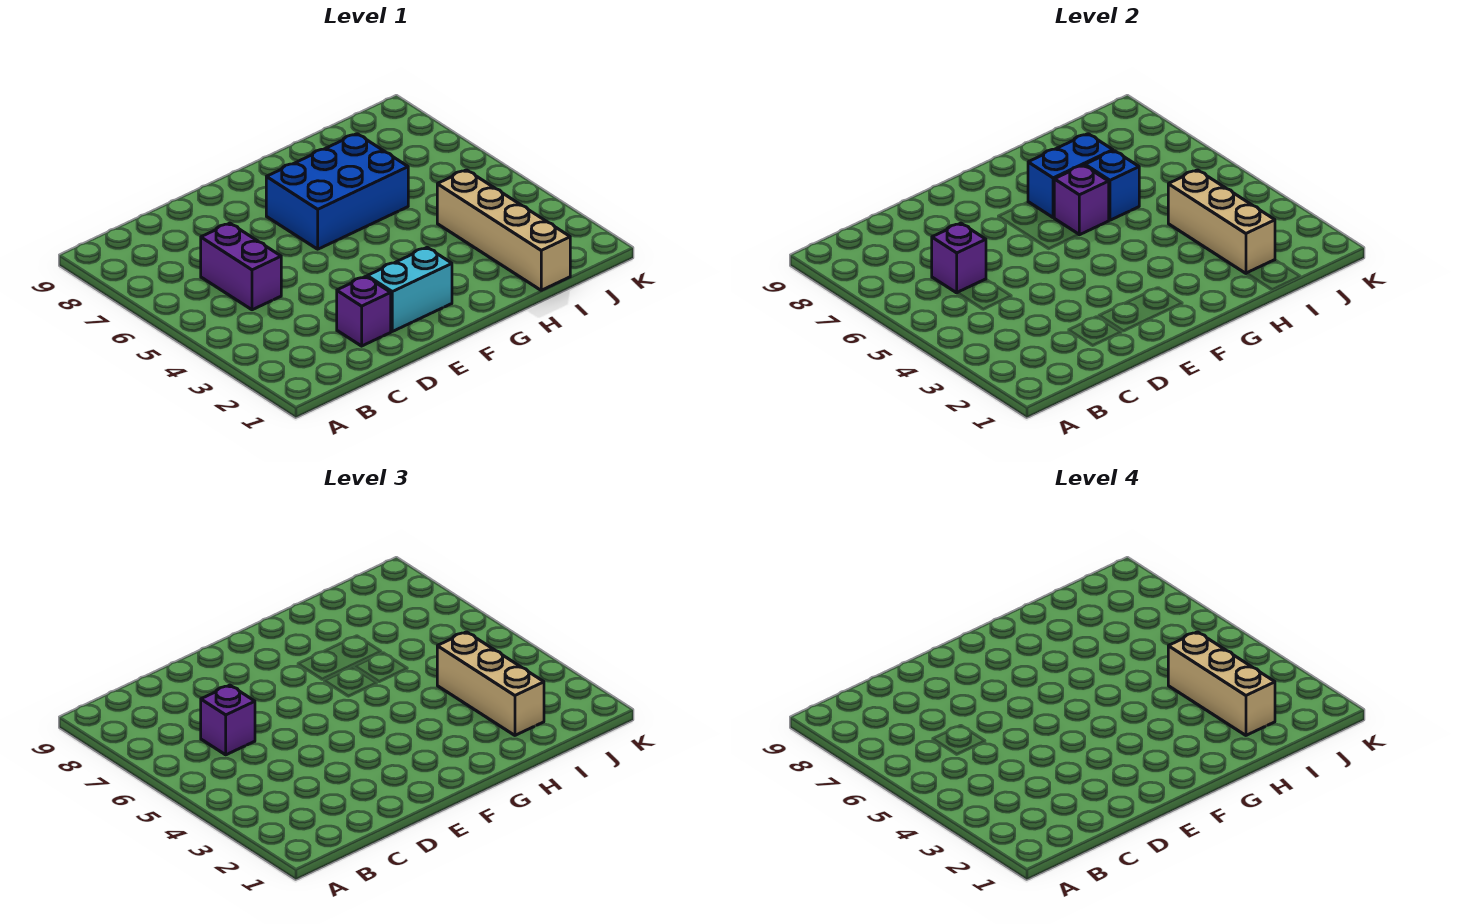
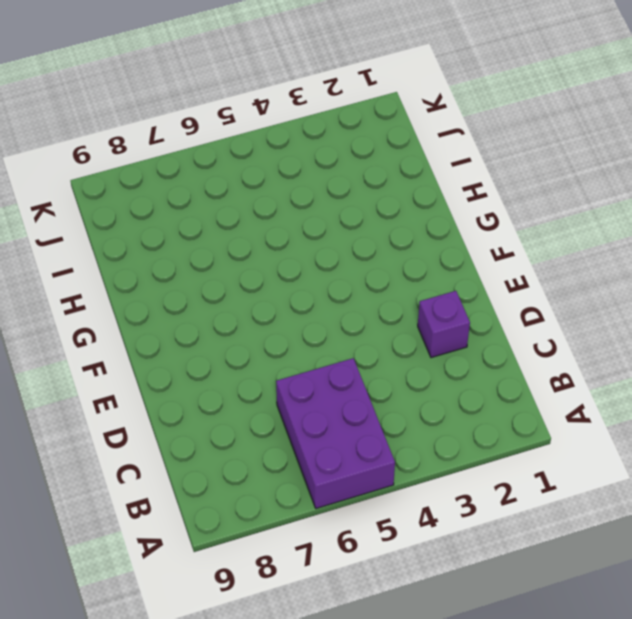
purple 2x3 brick [276,358,395,509] -> purple 1x2 brick [201,223,281,310]
none -> cyan 1x2 brick [367,248,452,331]
none -> blue 2x3 brick [266,134,408,249]
none -> tan 1x4 brick [437,170,570,290]

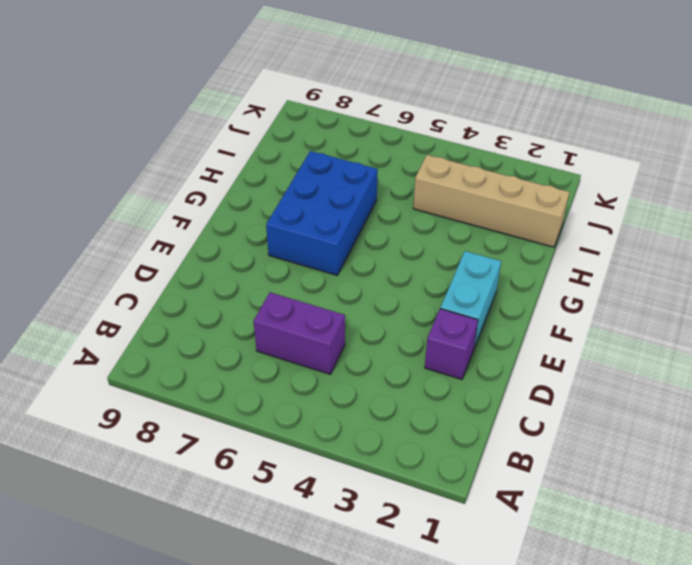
none -> purple 1x1 brick [932,223,986,293]
none -> purple 1x1 brick [1054,165,1109,235]
none -> blue 1x2 brick [1028,134,1113,218]

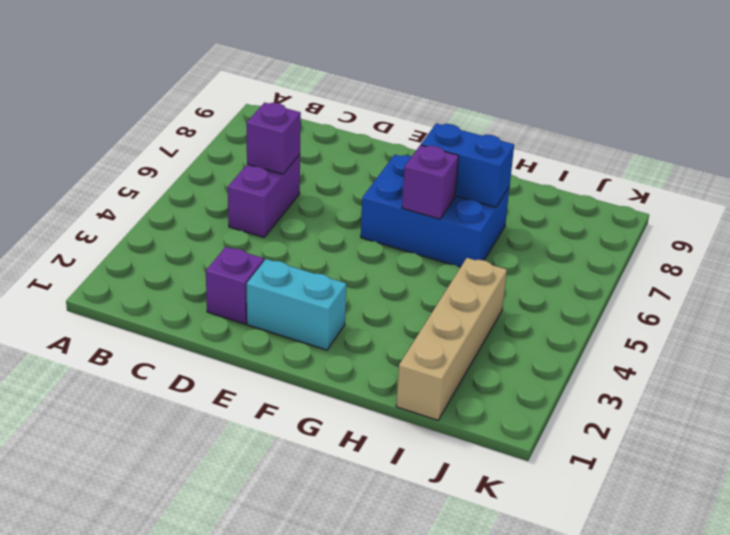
none -> blue 1x1 brick [1085,151,1139,220]
none -> tan 1x3 brick [1168,170,1275,273]
none -> purple 1x1 brick [201,685,255,755]

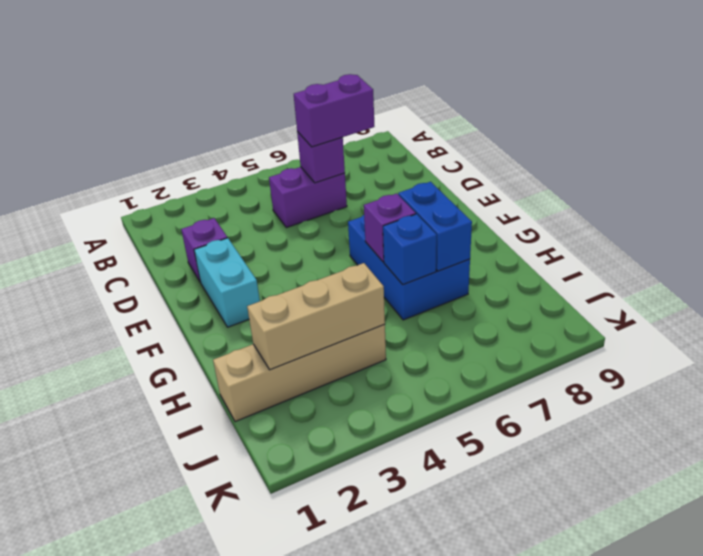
purple 1x2 brick [294,74,374,147] -> purple 1x1 brick [201,685,255,755]
none -> tan 1x3 brick [437,632,544,735]
none -> tan 1x3 brick [1168,632,1275,735]

